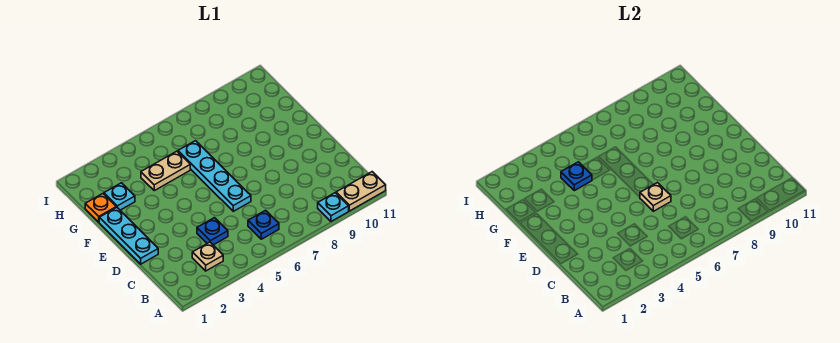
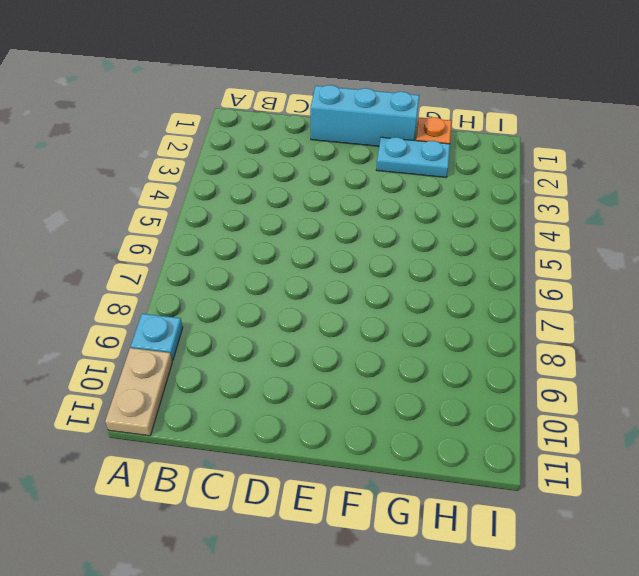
cyan 1x3 brick [310,85,419,146] -> cyan 1x3 plate [99,207,158,264]
cyan 1x2 plate [376,137,450,177] -> cyan 1x1 plate [104,183,135,210]
none -> tan 1x1 plate [192,242,223,271]
none -> blue 1x1 plate [248,210,279,239]
none -> blue 1x1 plate [197,218,228,245]

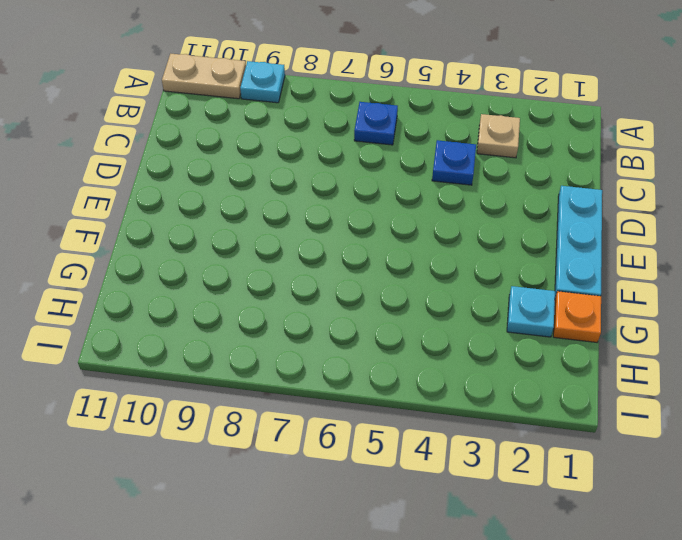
none -> cyan 1x4 plate [178,141,251,211]
none -> tan 1x2 plate [141,151,190,191]
none -> tan 1x1 plate [640,183,671,211]

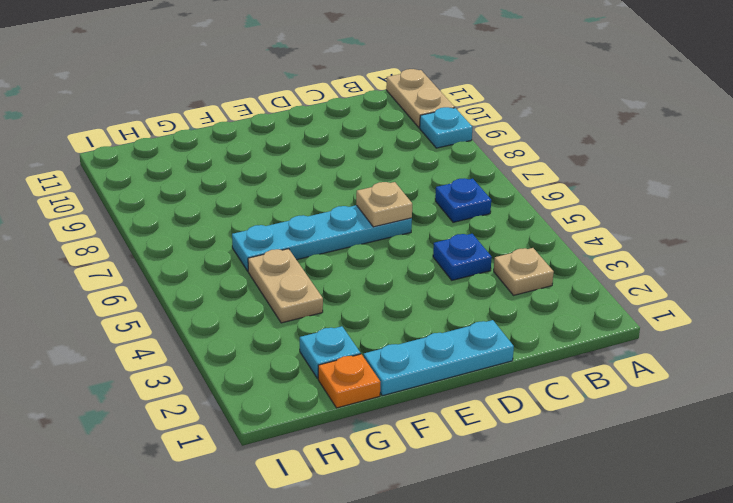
none -> blue 1x1 plate [561,162,592,191]

